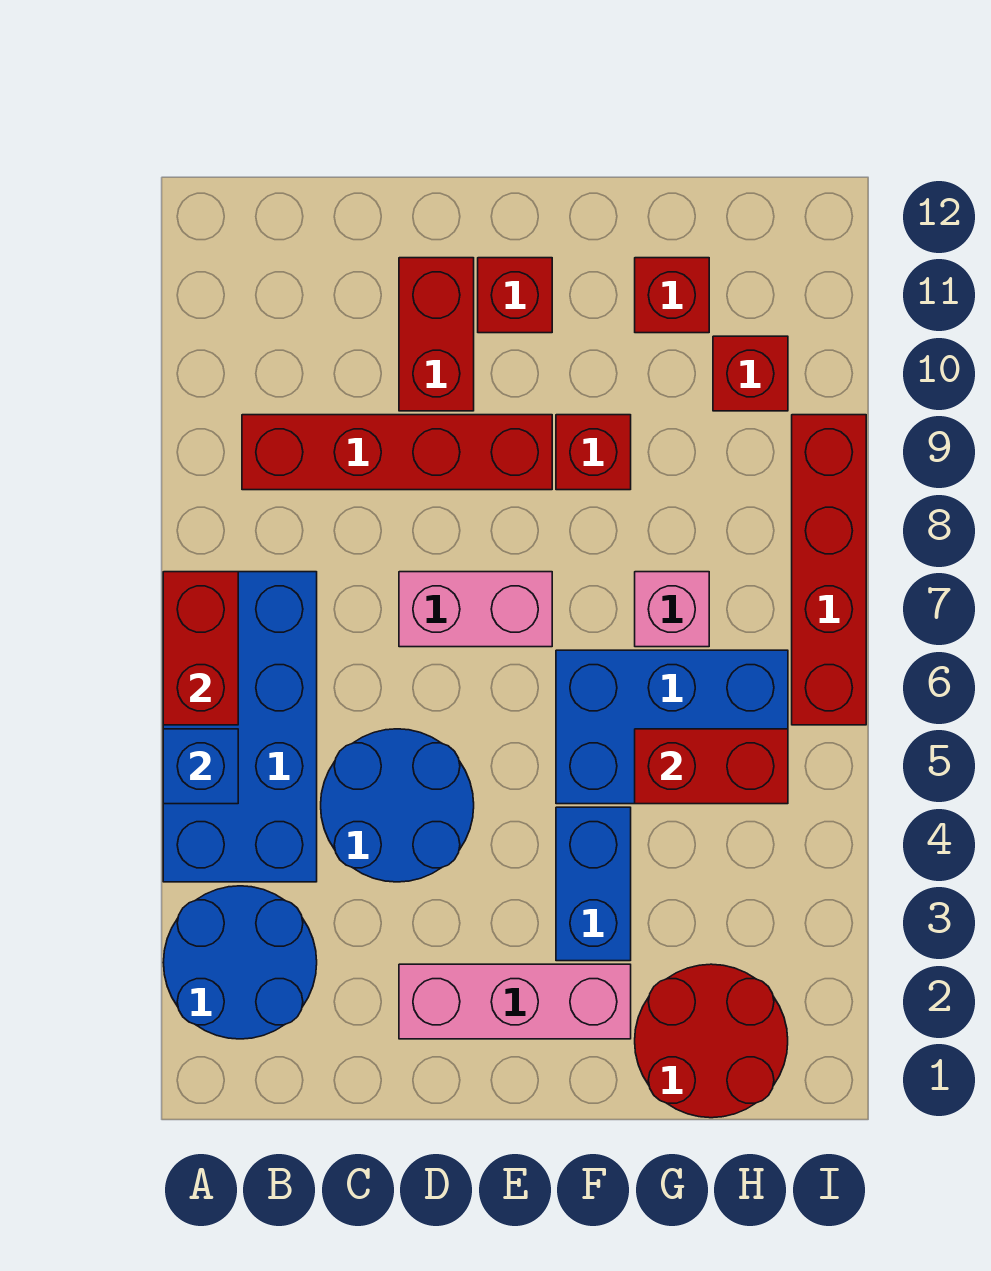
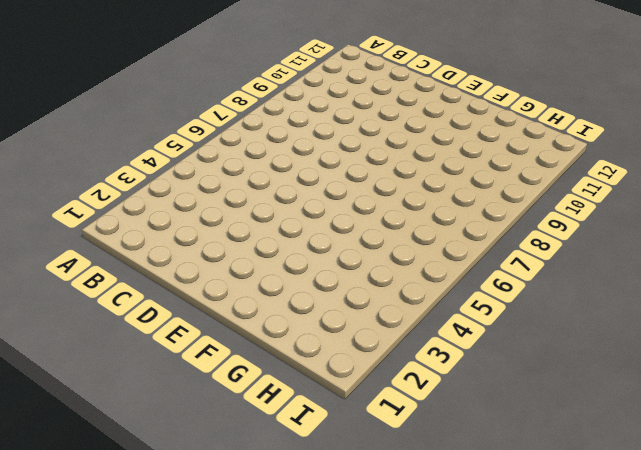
none -> blue 2x2 round brick [163,886,317,1039]
none -> blue 2x4 brick [163,572,317,882]
none -> red 1x4 brick [242,415,552,490]

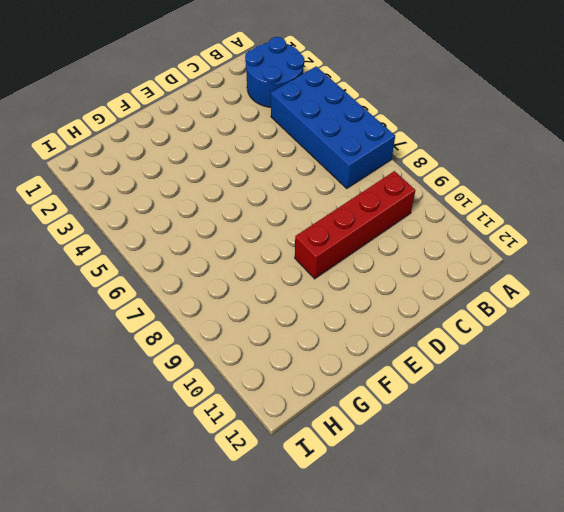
none -> blue 2x2 round brick [321,729,474,882]
none -> pink 1x3 brick [399,964,631,1039]
none -> pink 1x2 brick [399,572,552,647]

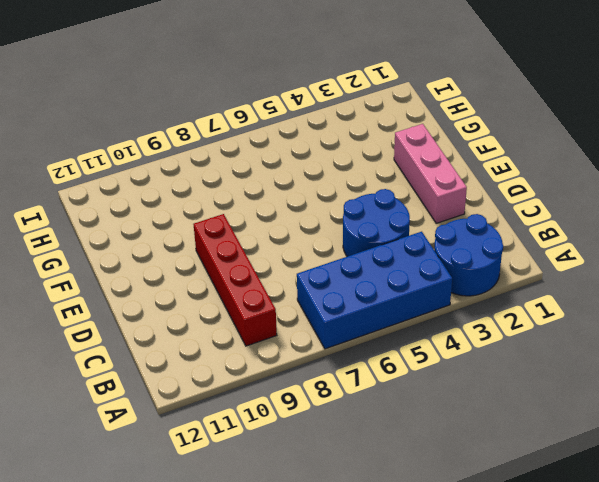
none -> pink 1x2 brick [399,572,552,647]
none -> red 1x2 brick [399,258,474,411]
none -> red 1x1 brick [478,258,552,333]

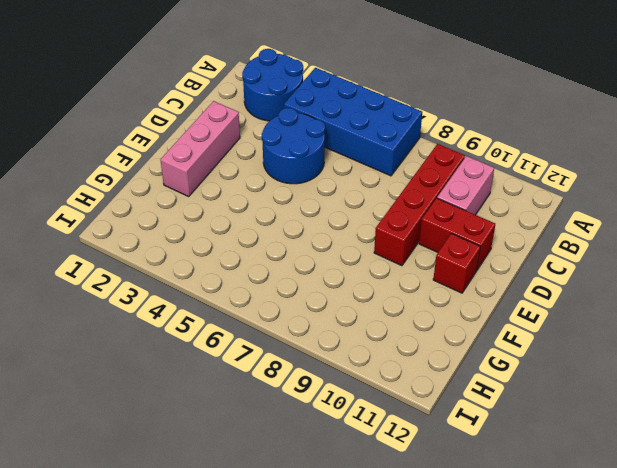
pink 1x2 brick [437,156,494,215] -> pink 1x2 brick moved to [399,572,552,647]
none -> blue 1x2 brick [556,807,631,961]
none -> blue 2x3 brick [556,650,788,804]
none -> red 1x1 brick [556,415,631,490]

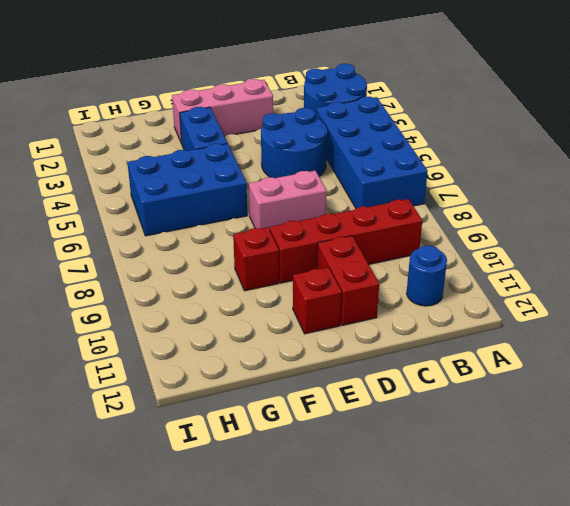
blue 1x1 round brick [407,246,447,306] -> none
none -> red 2x2 round brick [635,964,788,1118]
none -> pink 1x1 brick [635,572,709,647]
none -> red 1x1 brick [635,258,709,333]

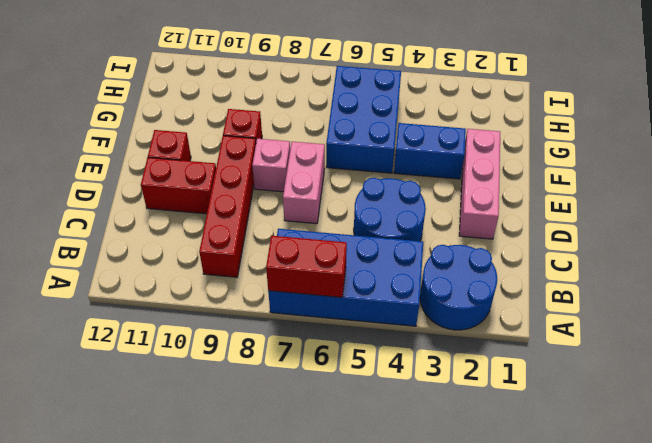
pink 1x1 brick [252,139,290,192] -> pink 1x1 brick moved to [635,572,709,647]
none -> red 2x2 round brick [635,964,788,1118]
none -> red 1x1 brick [635,258,709,333]
none -> red 1x1 brick [713,336,788,411]

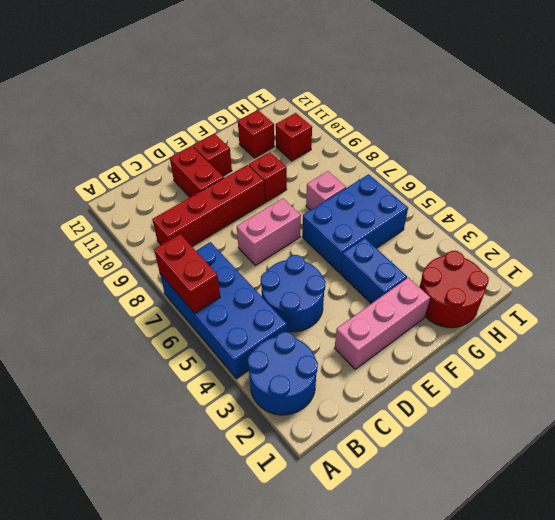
none -> red 1x4 brick [792,415,866,725]
none -> blue 1x1 brick [163,729,238,804]
none -> red 1x2 brick [635,729,788,804]

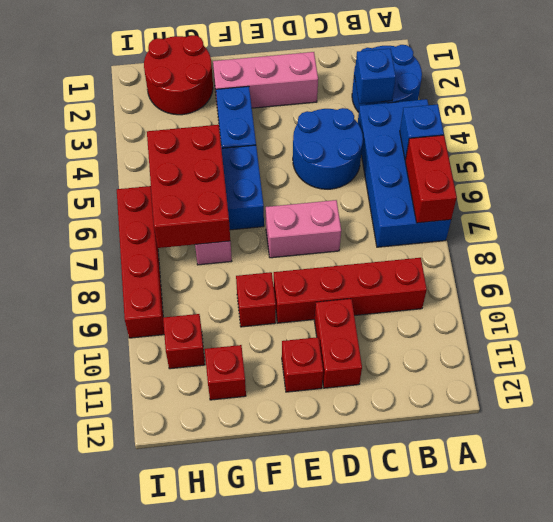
blue 1x1 brick [355,49,396,104] -> none
red 2x3 brick [147,125,230,248] -> red 1x2 brick [635,729,788,804]

